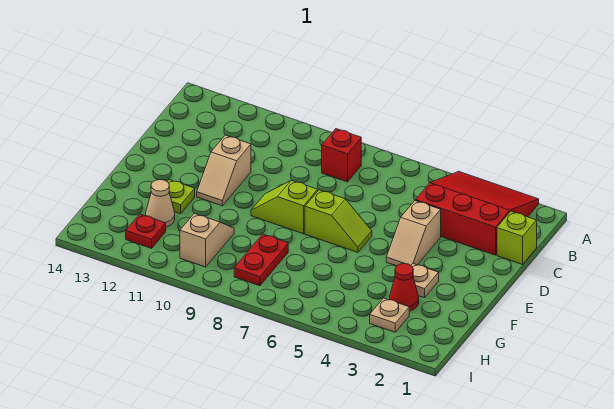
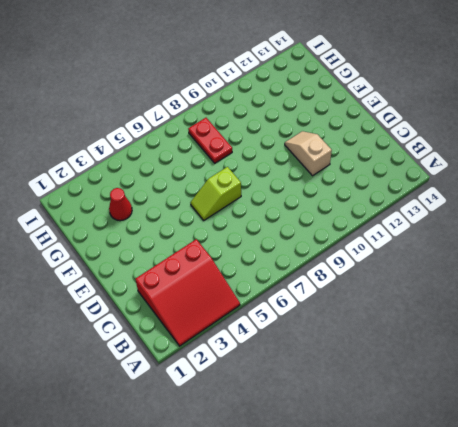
none -> red 1x1 brick [322,129,361,182]
none -> lime 1x1 brick [497,211,537,264]
none -> tan 1x2 slope [386,201,441,266]

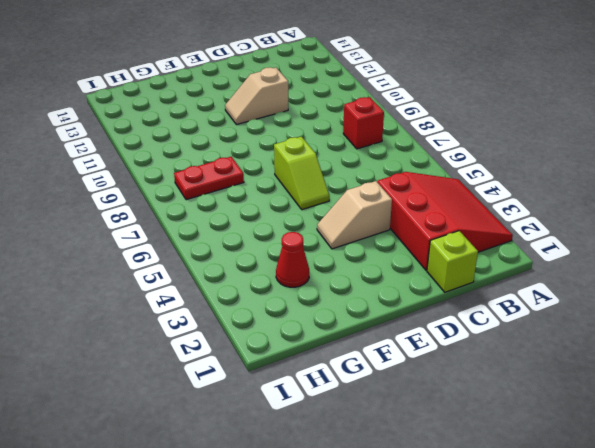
none -> lime 1x2 slope [251,180,318,234]
none -> tan 1x1 plate [411,264,439,298]
none -> lime 1x1 plate [167,180,195,214]

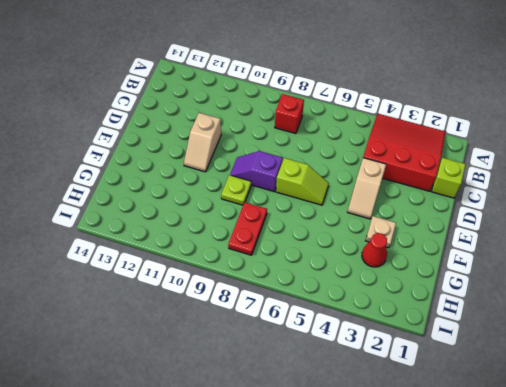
purple 1x2 slope [230,151,283,192] -> lime 1x2 slope [251,180,318,234]
lime 1x1 plate [221,175,251,205] -> lime 1x1 plate moved to [167,180,195,214]
none -> tan 1x2 slope [180,213,234,267]
none -> tan 1x1 cone [146,180,175,227]
none -> tan 1x1 plate [370,298,409,332]

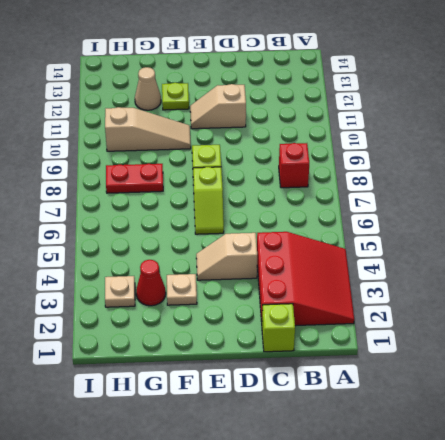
tan 1x3 slope [105,107,191,151] -> tan 1x2 slope [180,213,234,267]
none -> red 1x1 plate [126,214,166,248]

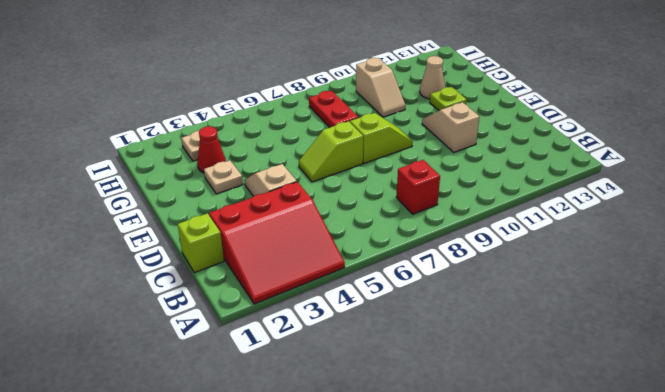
none -> red 1x1 plate [126,214,166,248]

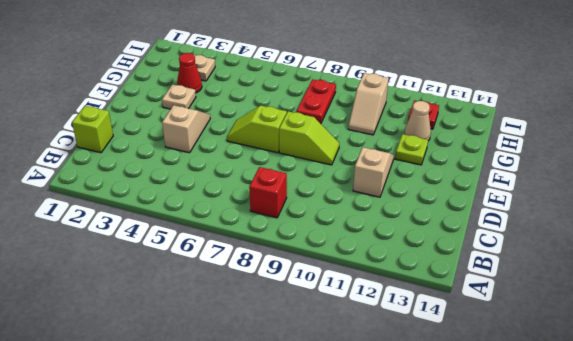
none -> red 3x3 slope [416,171,539,255]

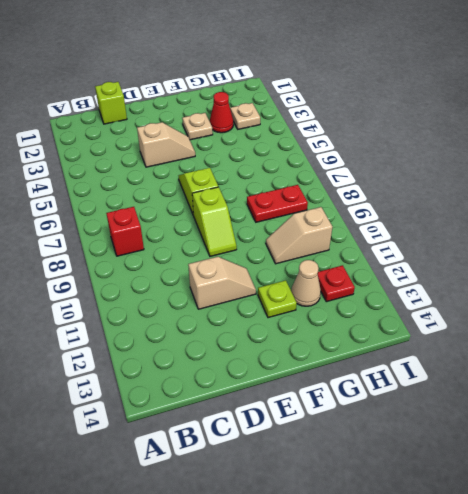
none -> red 3x3 slope [416,171,539,255]

